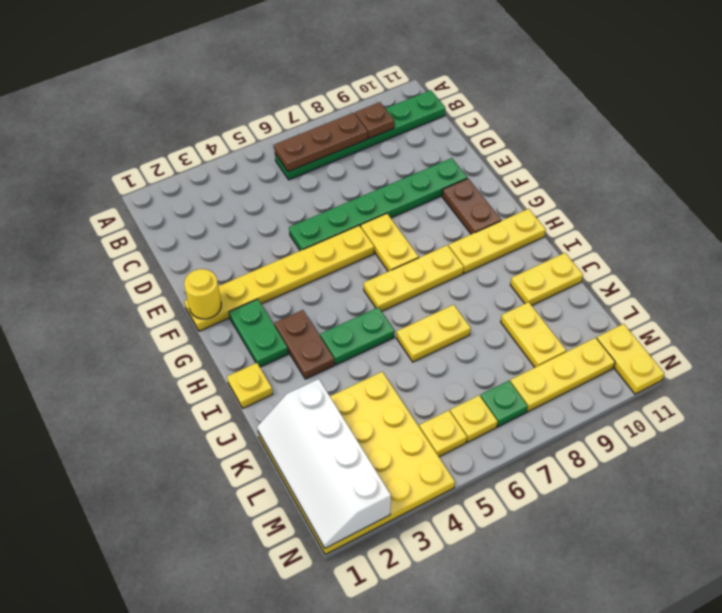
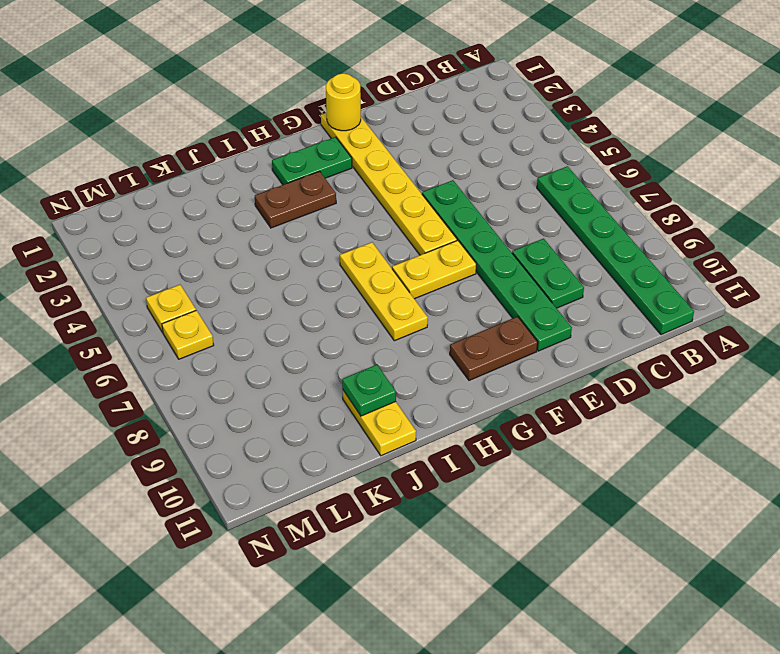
green 1x2 plate [512,239,584,308] -> green 1x2 plate moved to [320,307,395,365]
green 1x1 plate [342,365,396,416] -> green 1x1 plate moved to [480,381,528,427]
none -> yellow 1x3 plate [449,209,546,273]
none -> yellow 1x1 plate [227,363,273,408]
none -> yellow 1x2 plate [397,305,471,362]

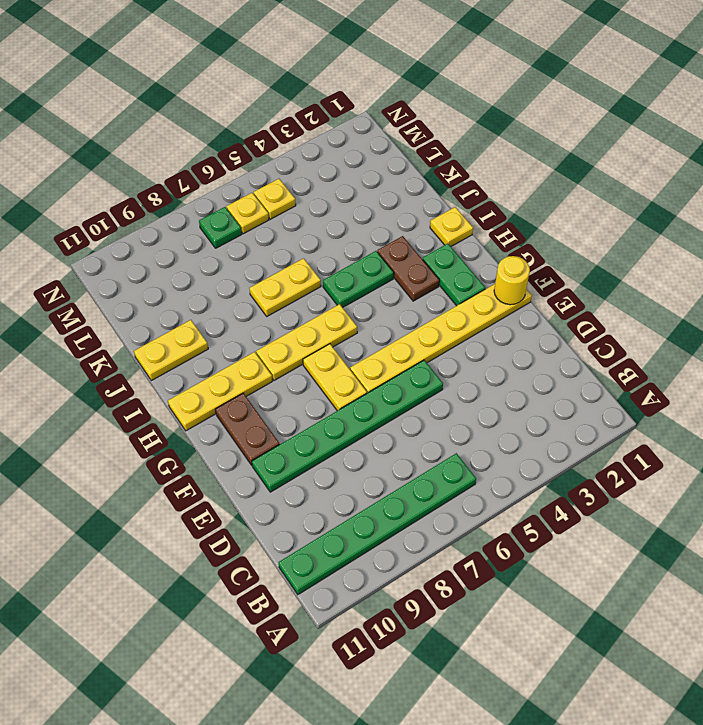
none -> yellow 4x4 plate [258,372,455,555]
none -> yellow 1x2 plate [501,302,566,367]
none -> yellow 1x3 plate [510,338,615,412]

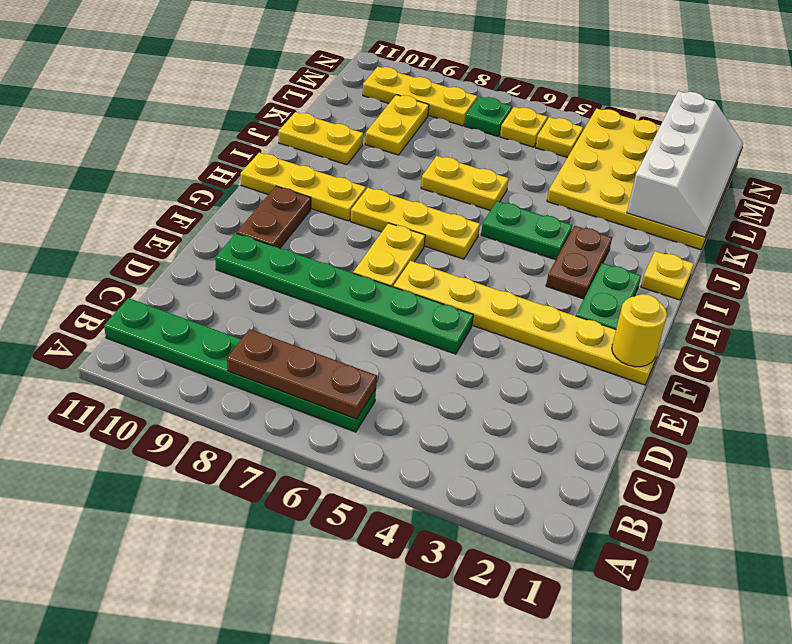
none -> yellow 1x2 plate [597,324,664,394]
none -> brown 1x1 plate [355,102,394,139]

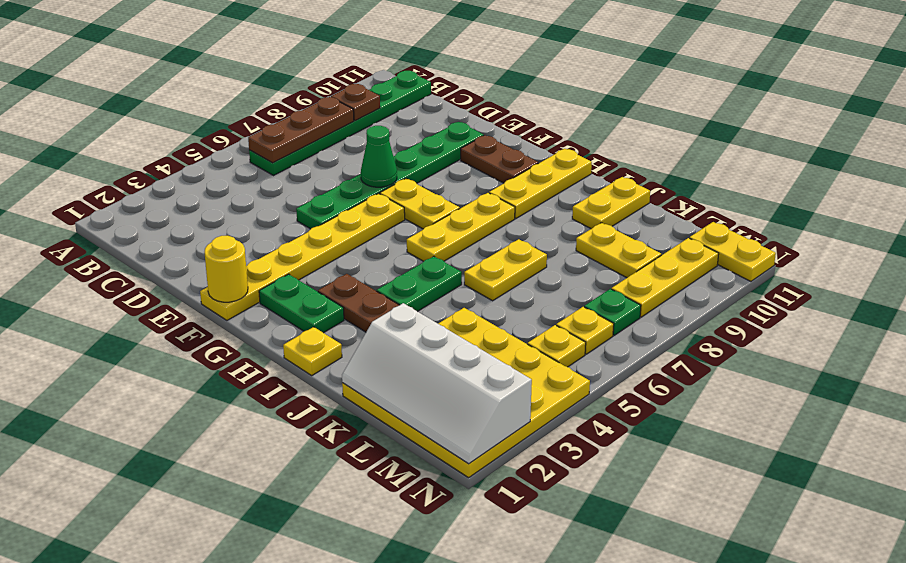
green 1x1 cone [361,126,397,187] -> none

